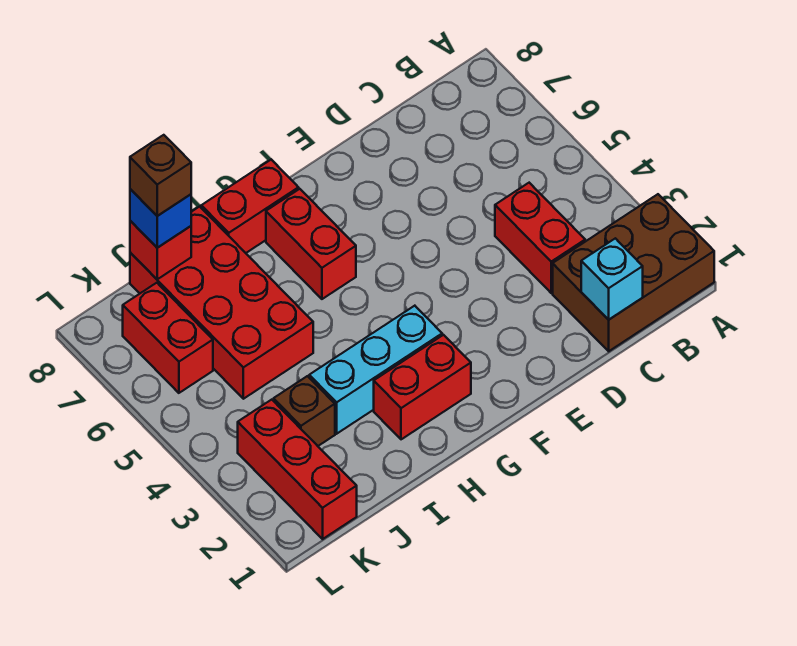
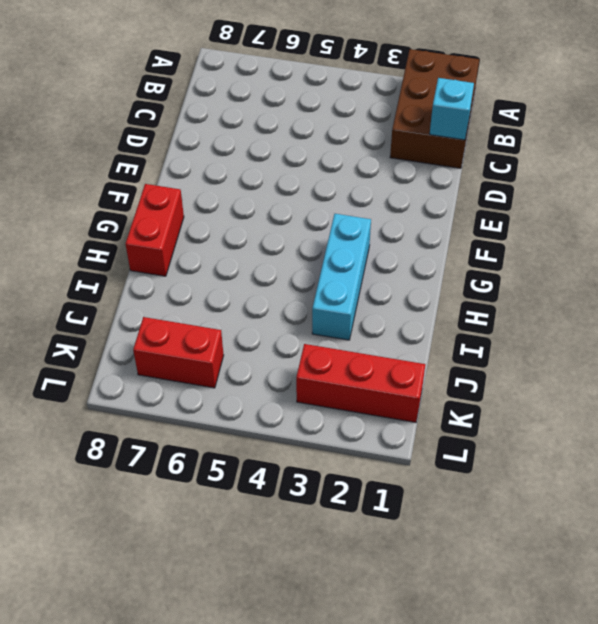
none -> red 1x2 brick [495,183,585,293]
none -> red 1x2 brick [374,335,471,439]
none -> red 1x2 brick [266,189,356,299]

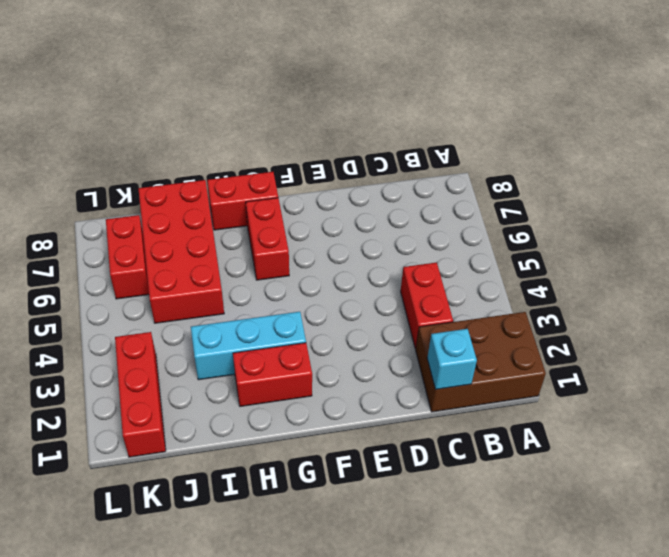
none -> brown 1x1 brick [274,376,335,446]
none -> red 1x1 brick [130,221,191,279]
none -> blue 1x1 brick [130,189,191,248]

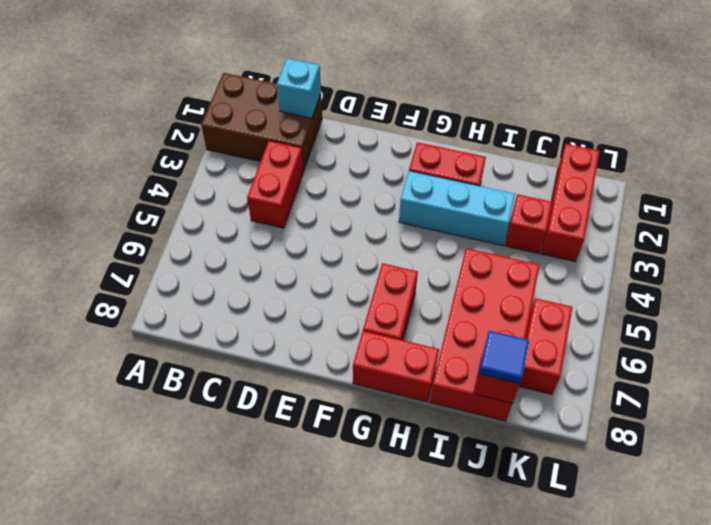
red 1x1 brick [505,194,552,254] -> brown 1x1 brick [274,376,335,446]
blue 1x1 tile [479,331,530,384] -> blue 1x1 brick [130,189,191,248]
none -> brown 1x1 brick [130,135,191,216]

